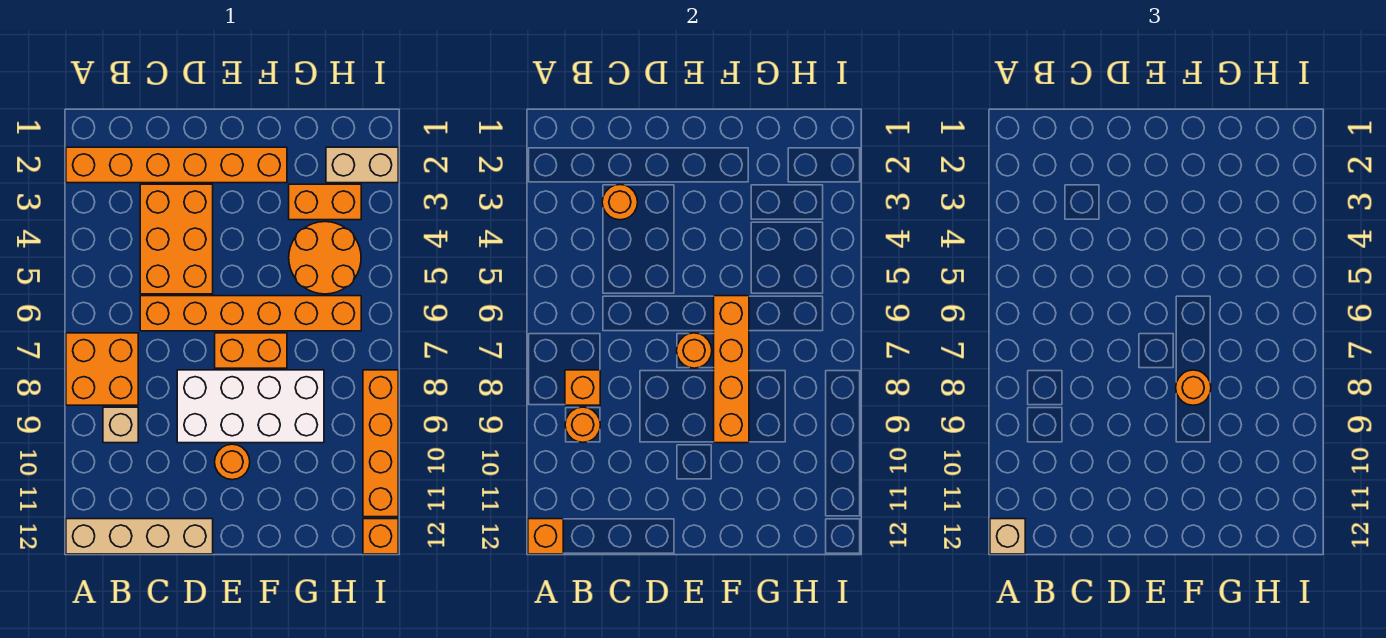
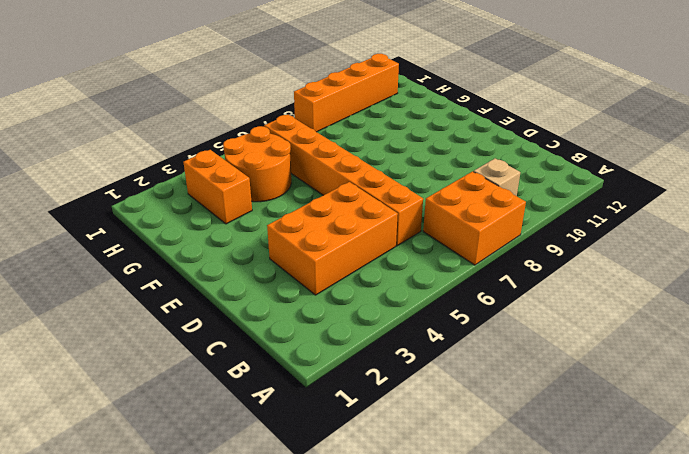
none -> orange 1x6 brick [66,147,287,183]
none -> tan 1x4 brick [66,519,213,554]
none -> white 2x4 brick [177,370,324,443]

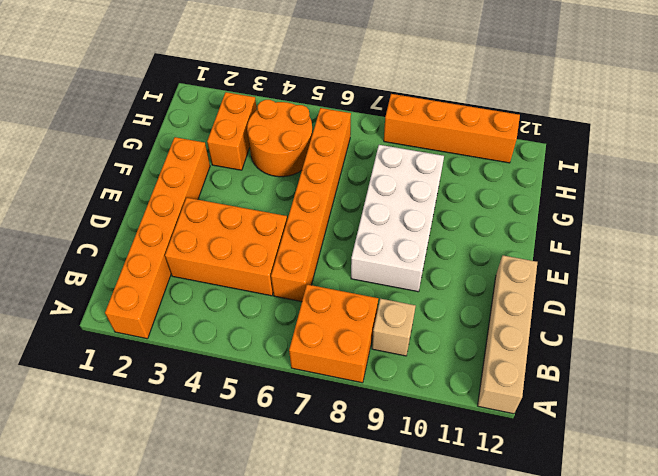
none -> orange 1x2 brick [215,333,287,368]
none -> orange 1x1 round brick [215,444,250,480]
none -> tan 1x2 brick [326,147,398,183]

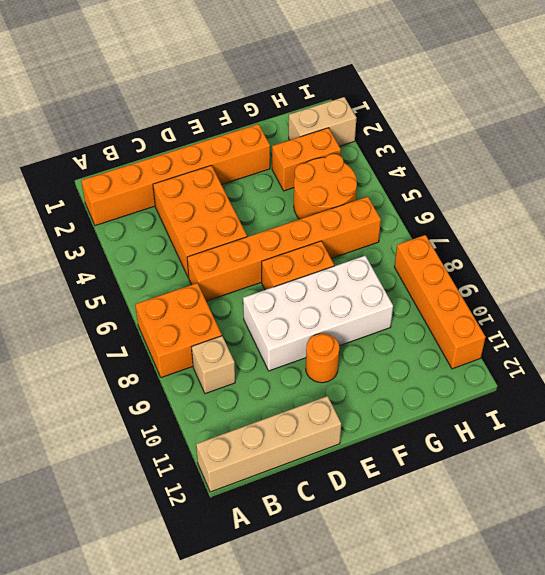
none -> orange 1x1 brick [363,519,398,554]
none -> orange 1x1 brick [528,519,563,554]
none -> orange 1x1 brick [565,370,600,405]

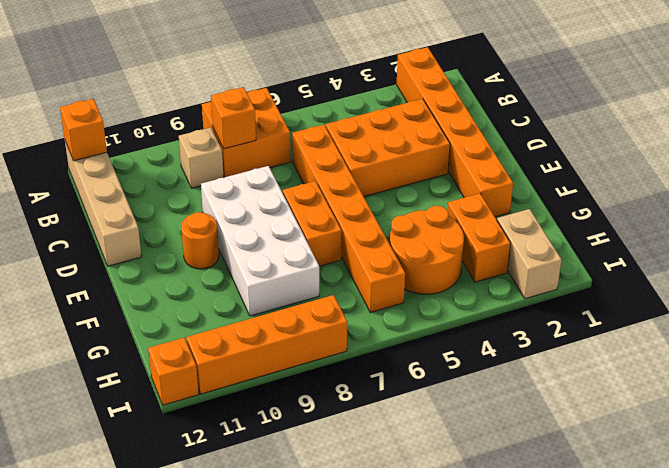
none -> orange 1x1 round brick [565,407,600,442]
none -> orange 1x1 round brick [602,185,638,220]
none -> orange 1x1 round brick [677,333,712,368]

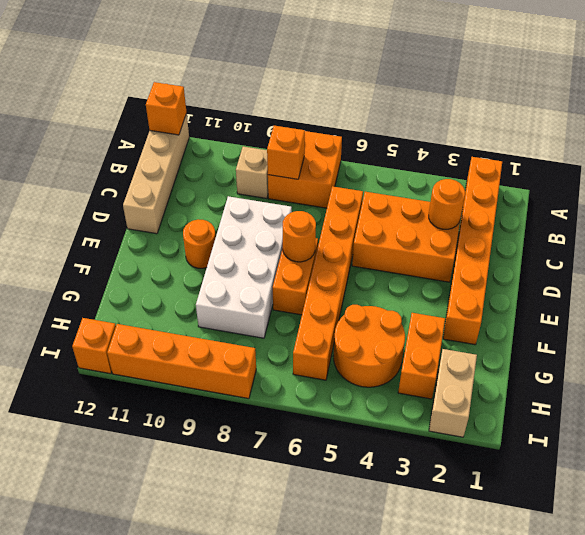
none -> orange 1x1 round brick [565,407,600,442]
none -> orange 1x4 brick [714,296,749,443]
none -> tan 1x1 brick [990,519,1025,554]

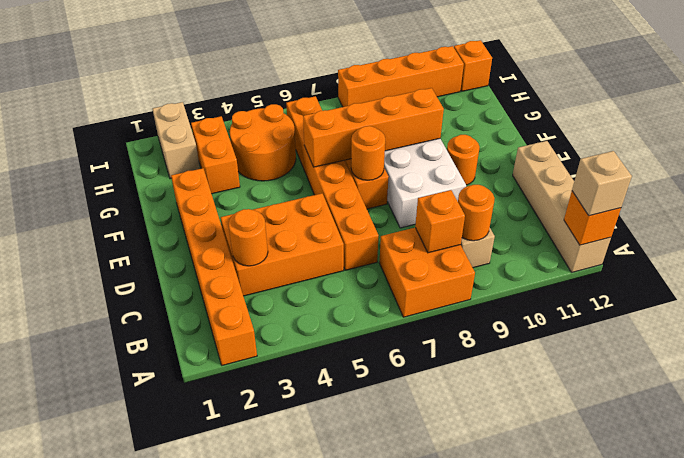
none -> orange 1x1 round brick [1176,370,1211,405]

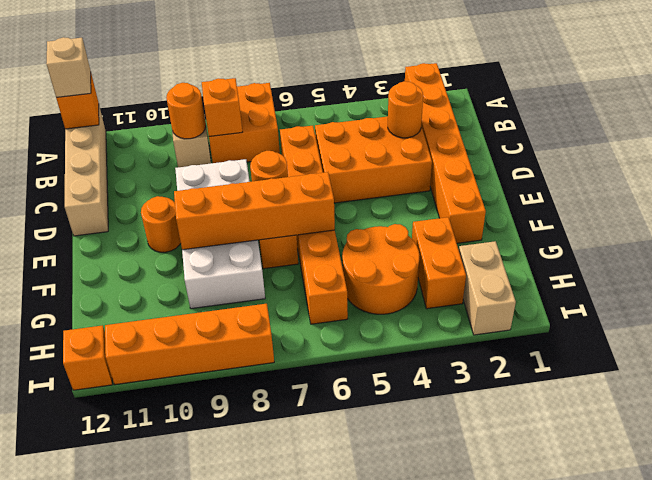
none -> orange 1x1 round brick [1176,370,1211,405]

